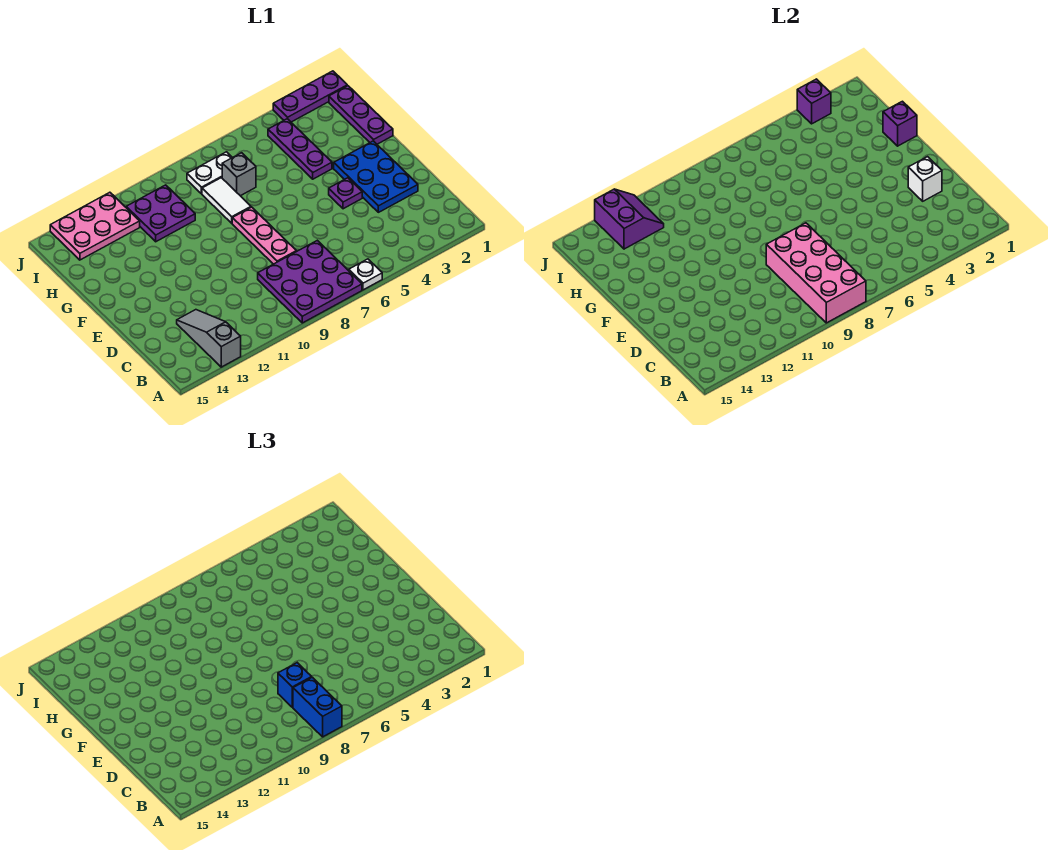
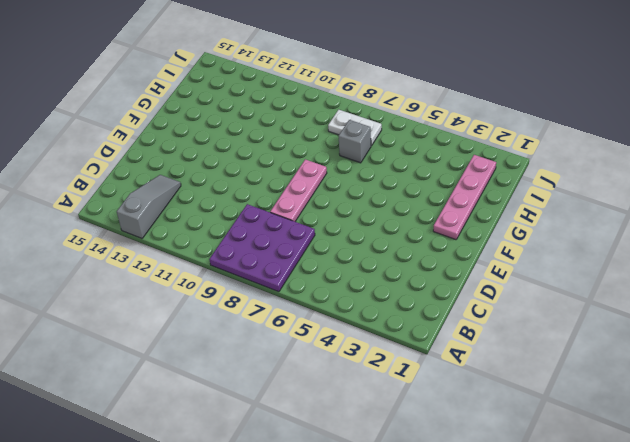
pink 1x4 plate [433,155,496,240] -> blue 2x3 plate [334,141,418,212]
none -> white 1x1 plate [349,259,382,290]
none -> purple 1x1 plate [329,178,362,209]
none -> purple 1x3 plate [329,86,393,144]

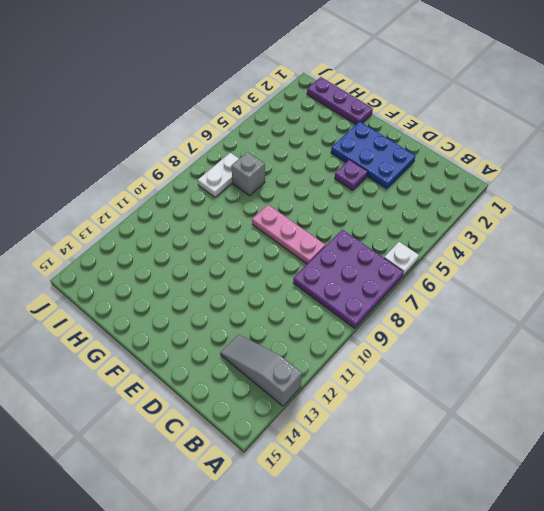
none -> purple 1x3 plate [268,119,332,179]
none -> white 1x2 tile [202,178,251,223]
none -> purple 2x2 plate [126,185,195,242]

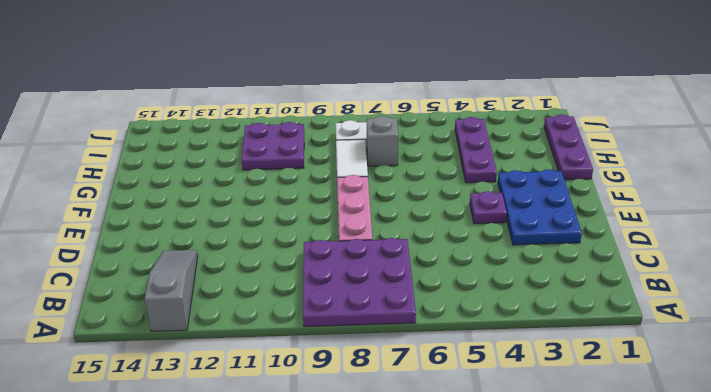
none -> white 1x1 plate [349,259,382,290]
none -> pink 2x3 plate [50,192,140,260]
none -> purple 1x3 plate [273,71,347,122]

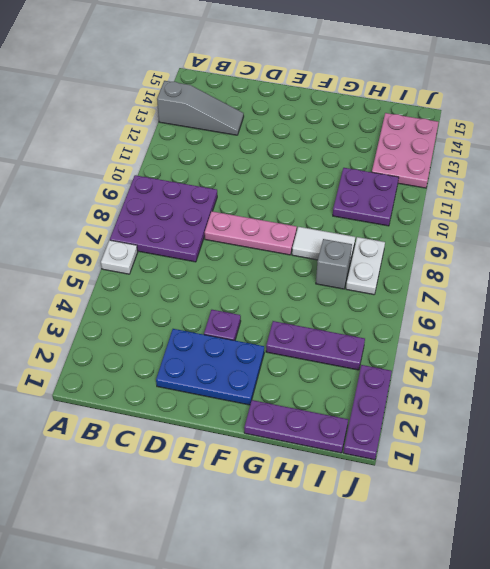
none -> pink 2x4 brick [766,223,866,323]
none -> white 1x1 brick [908,157,942,201]
none -> purple 1x1 brick [883,101,917,146]

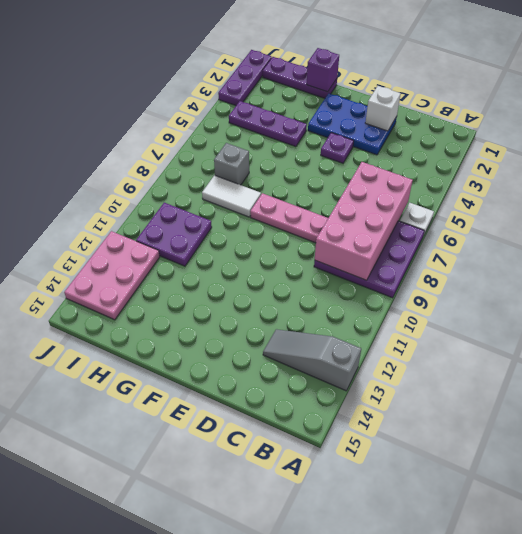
pink 2x4 brick [315,162,413,280] -> pink 2x4 brick turned to [766,223,866,323]
none -> white 1x2 plate [187,152,232,194]
none -> purple 2x2 slope [595,189,664,249]
none -> purple 1x1 brick [797,79,831,124]

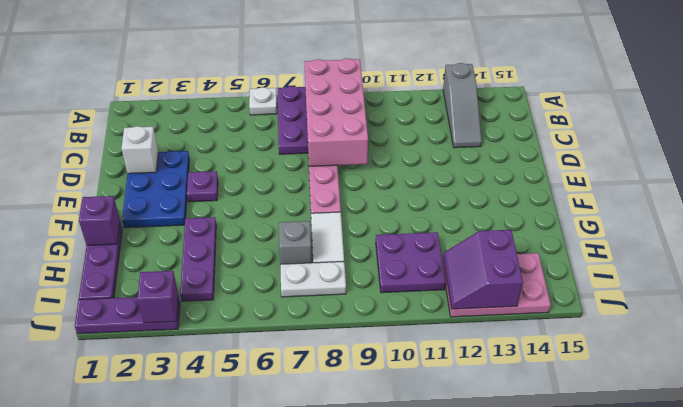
none -> blue 1x2 brick [293,677,342,737]
none -> blue 1x1 brick [278,663,312,707]

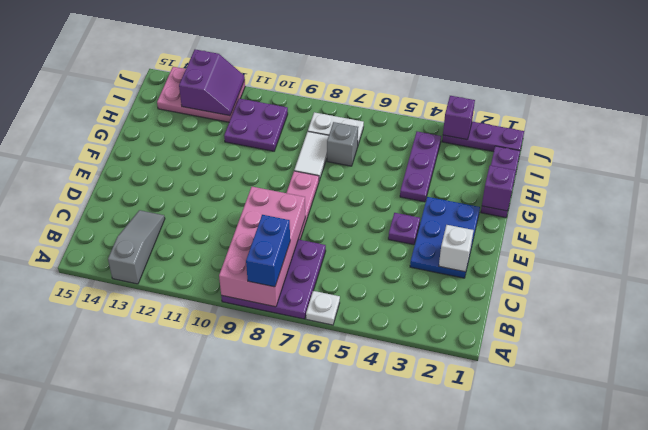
none -> blue 1x1 brick [278,663,312,707]

